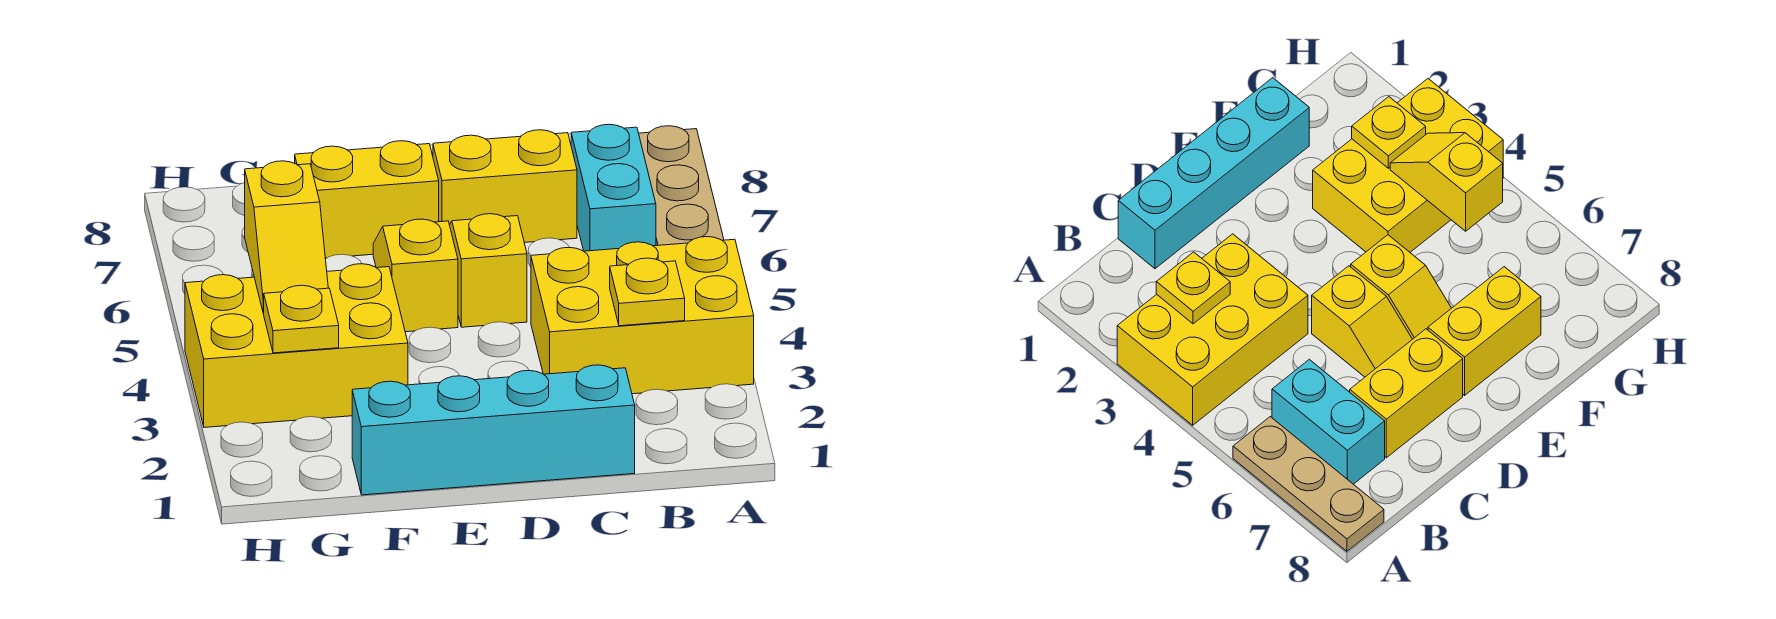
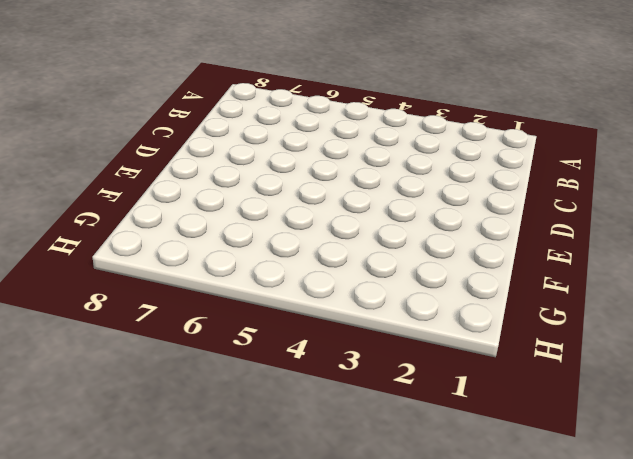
none -> yellow 2x3 brick [531,237,754,394]
none -> tan 1x3 plate [639,126,724,246]
none -> cyan 1x2 brick [571,124,656,251]

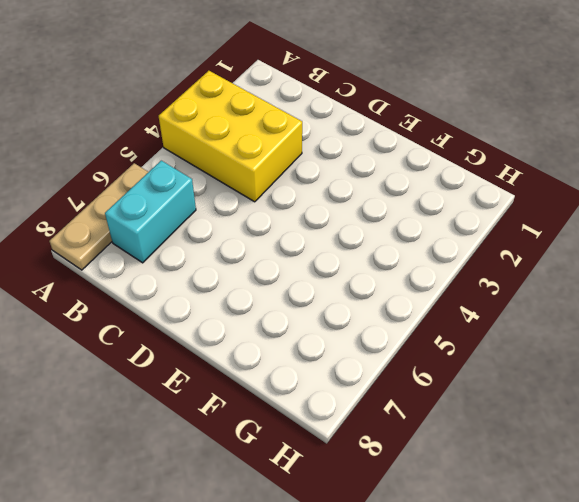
none -> cyan 1x4 brick [352,365,635,495]
none -> yellow 1x2 brick [433,130,577,243]
none -> yellow 1x2 slope [450,214,527,327]

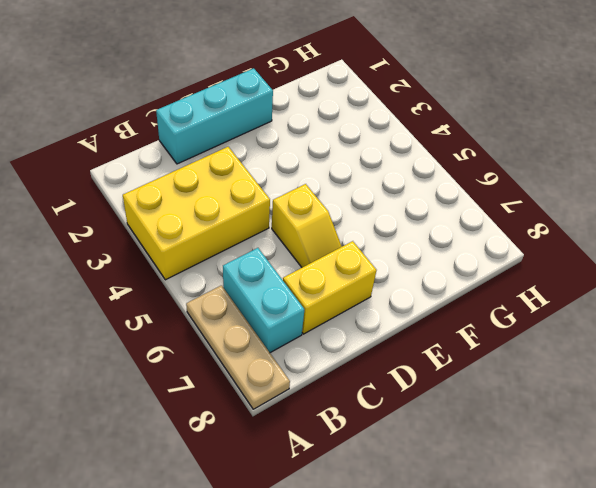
cyan 1x3 brick [156,68,273,164] -> cyan 1x4 brick [352,365,635,495]
none -> yellow 1x2 slope [373,219,458,332]
none -> yellow 1x2 brick [295,141,439,258]
none -> yellow 2x3 brick [185,264,408,427]

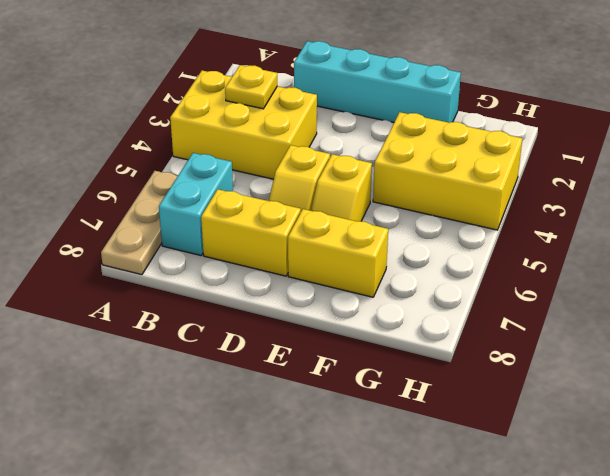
none -> yellow 1x1 plate [263,285,339,353]
none -> yellow 1x2 slope [245,161,328,314]

